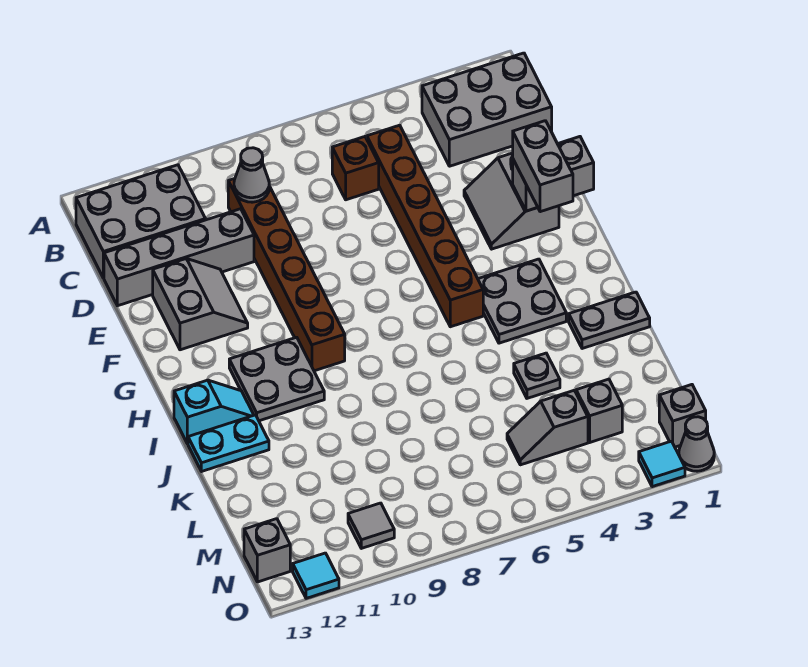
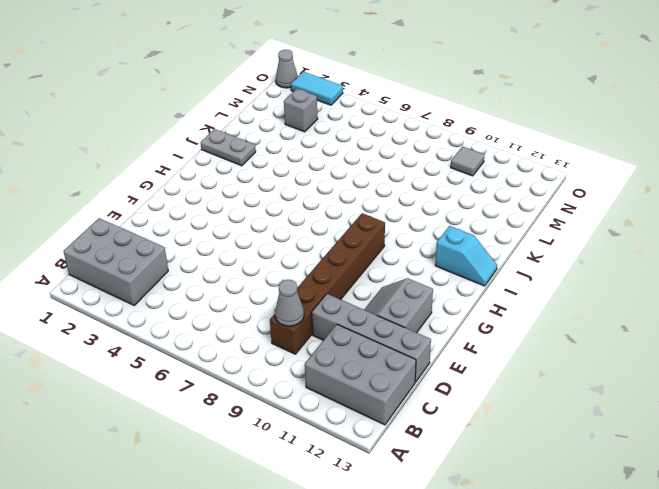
cyan 1x2 slope [435,226,497,286] -> cyan 1x2 slope turned to [174,380,254,444]
cyan 1x2 tile [291,72,343,105] -> cyan 1x1 tile [639,441,685,487]
none -> brown 1x6 brick [367,125,483,327]
none -> brown 1x1 brick [332,137,379,200]
none -> grey 2x2 slope [464,153,559,249]

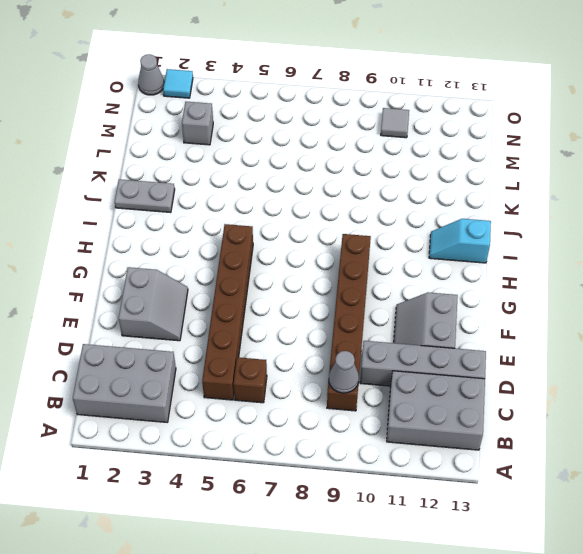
none -> grey 2x2 plate [478,259,566,343]
none -> grey 2x2 plate [229,337,324,421]
none -> cyan 1x2 plate [188,415,269,471]

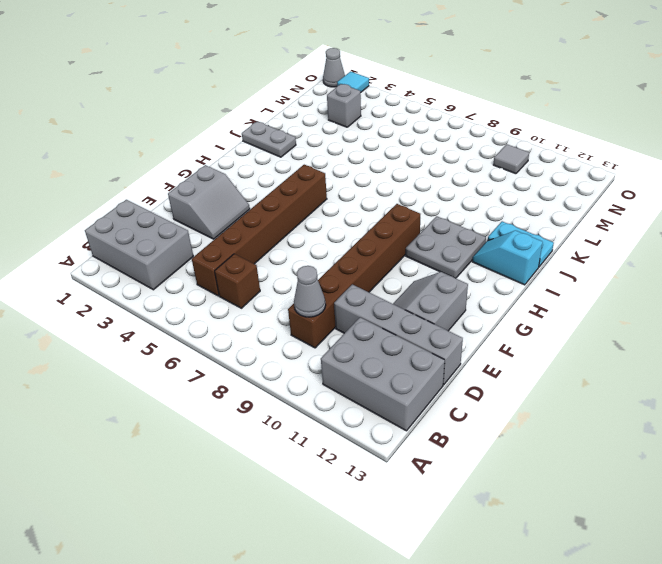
none -> grey 2x2 plate [478,259,566,343]
none -> grey 1x1 plate [514,353,560,398]
none -> grey 1x2 slope [507,390,588,465]

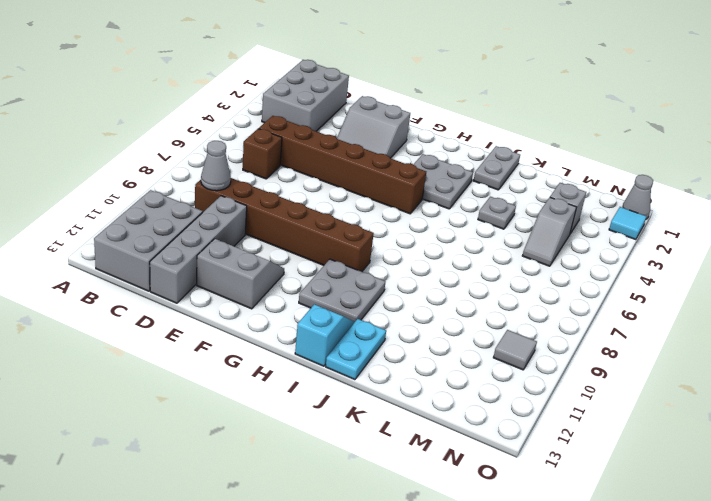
none -> grey 1x1 brick [659,385,706,447]
none -> grey 1x1 brick [244,519,290,582]
none -> cyan 1x1 tile [293,553,339,598]

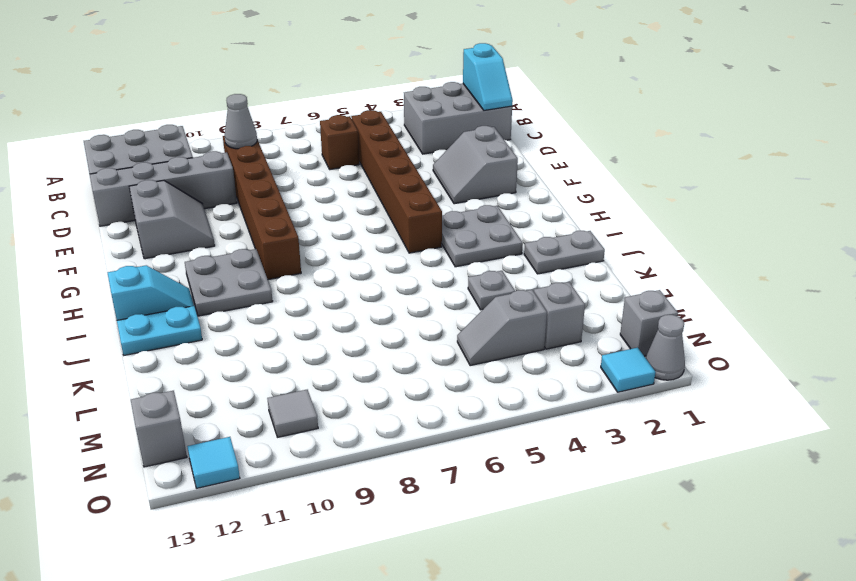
cyan 1x2 slope [463,43,513,111] -> none
none -> grey 1x2 brick [513,137,594,211]
none -> grey 1x2 brick [513,121,573,212]

